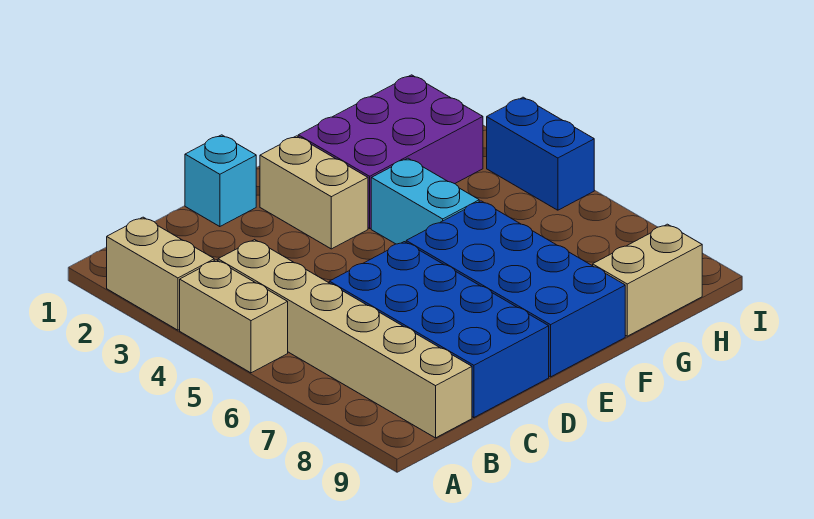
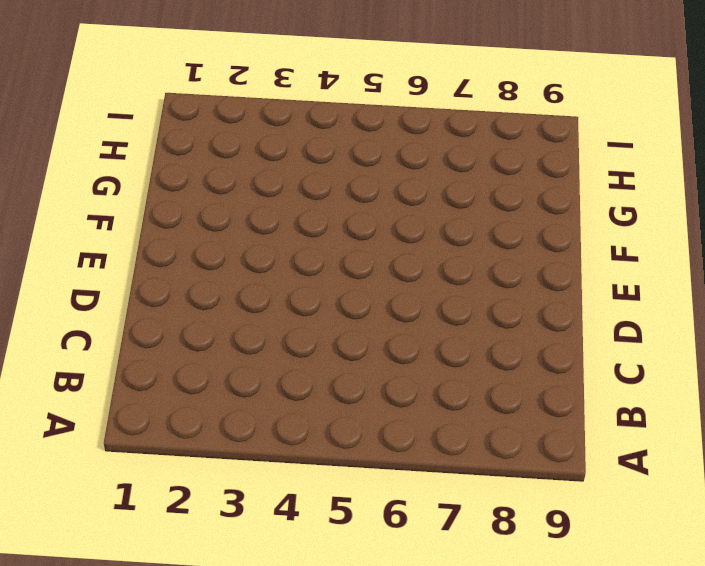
none -> tan 1x2 brick [107,217,214,330]
none -> tan 1x2 brick [180,260,288,373]

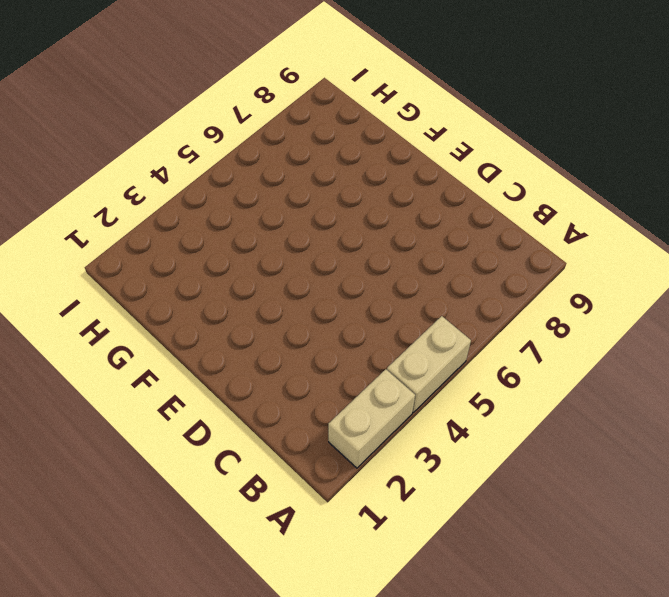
none -> tan 1x6 brick [218,240,472,438]
none -> blue 2x4 brick [329,242,549,418]

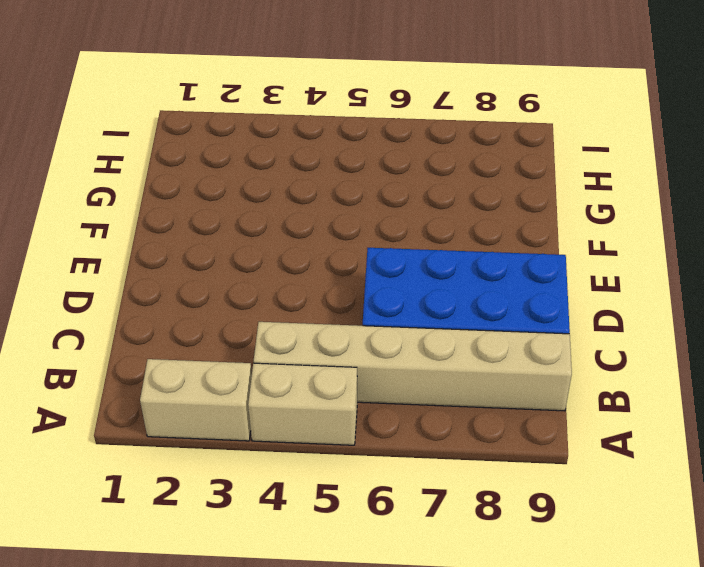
none -> cyan 1x1 brick [185,135,256,227]
none -> tan 1x2 brick [260,136,368,249]

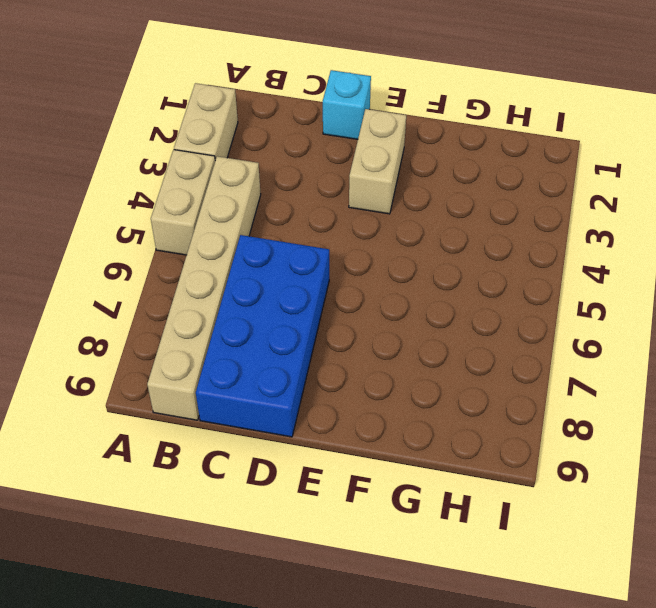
none -> blue 2x4 brick [406,201,625,377]
none -> purple 2x3 brick [298,75,483,228]

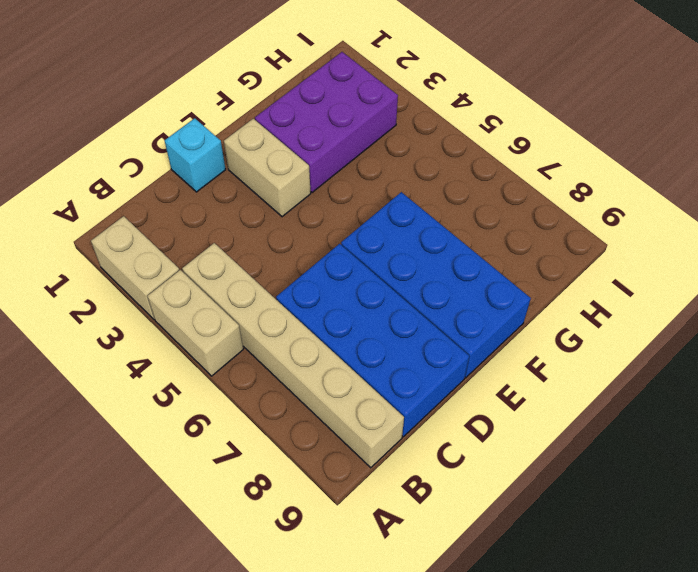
none -> cyan 1x2 brick [371,158,479,244]
none -> tan 1x2 brick [593,224,702,336]

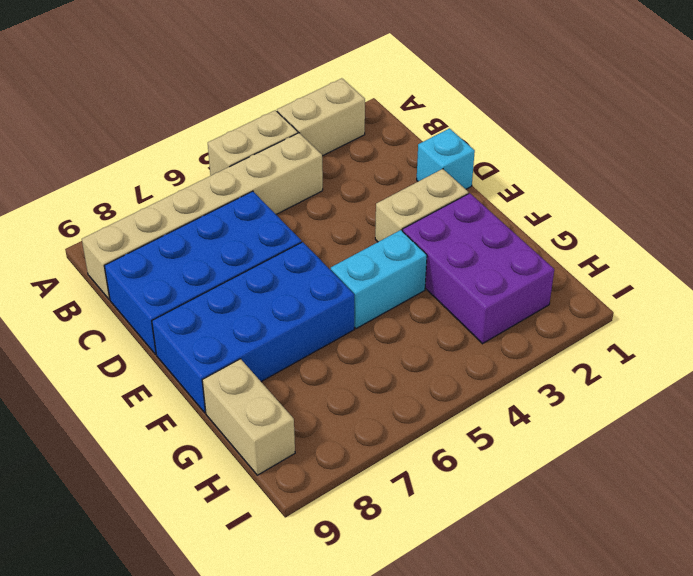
none -> blue 1x2 brick [487,97,594,210]

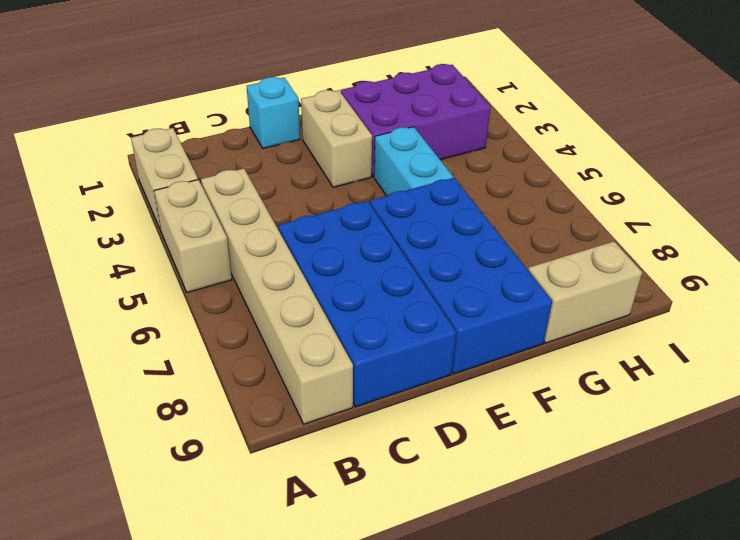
none -> blue 1x2 brick [487,97,594,210]

